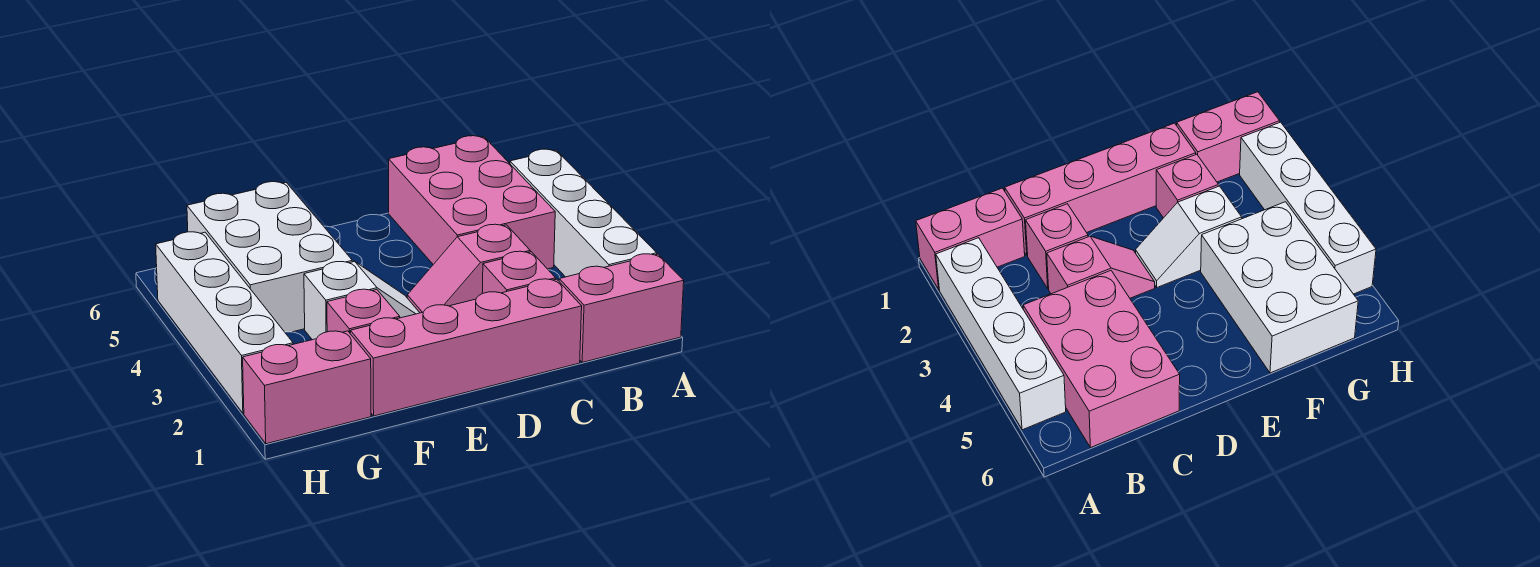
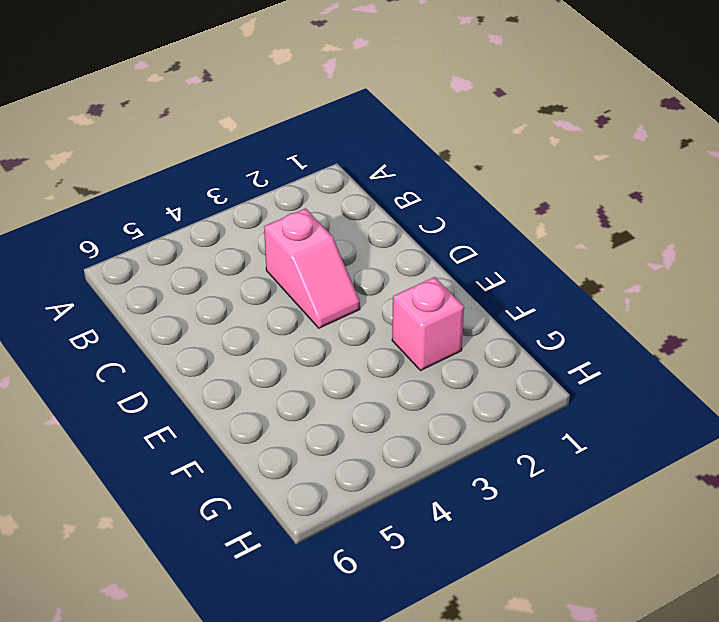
none -> pink 1x2 brick [559,254,684,362]
none -> white 1x4 brick [510,149,657,277]

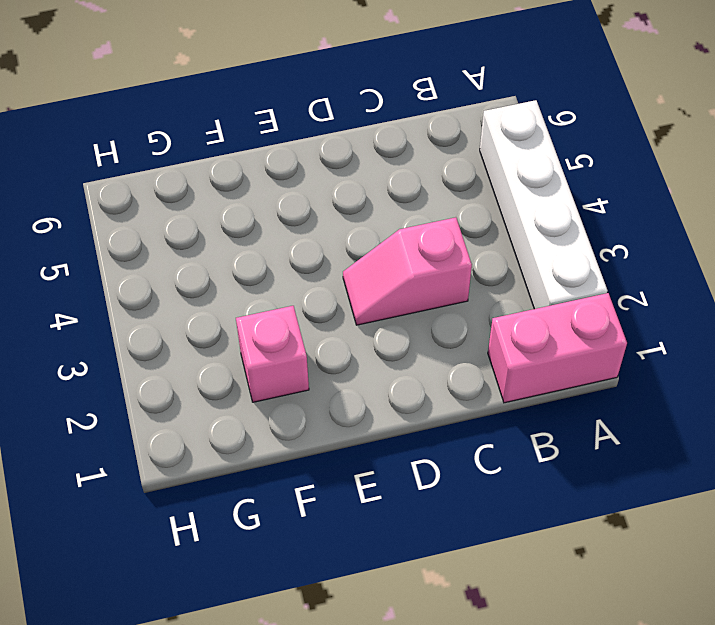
none -> pink 2x3 brick [389,136,555,269]
none -> pink 1x4 brick [350,279,582,416]

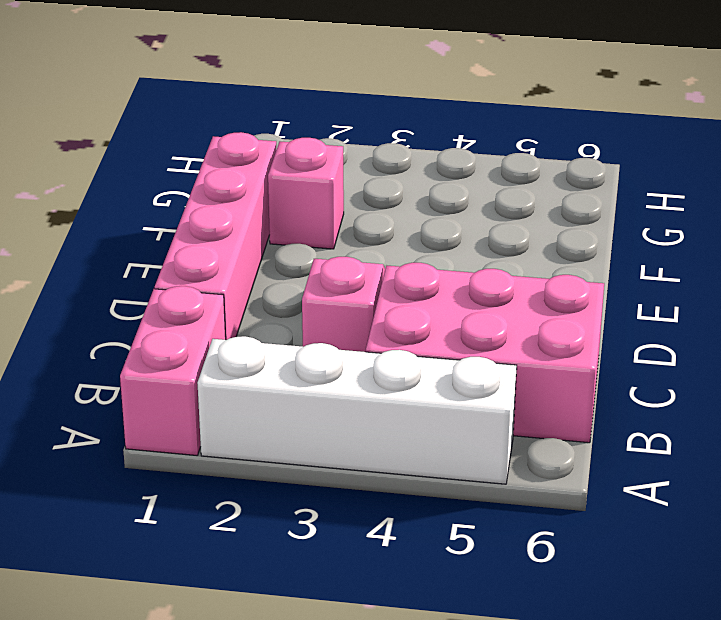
none -> pink 1x1 brick [482,251,556,293]
none -> white 1x2 slope [304,261,420,340]

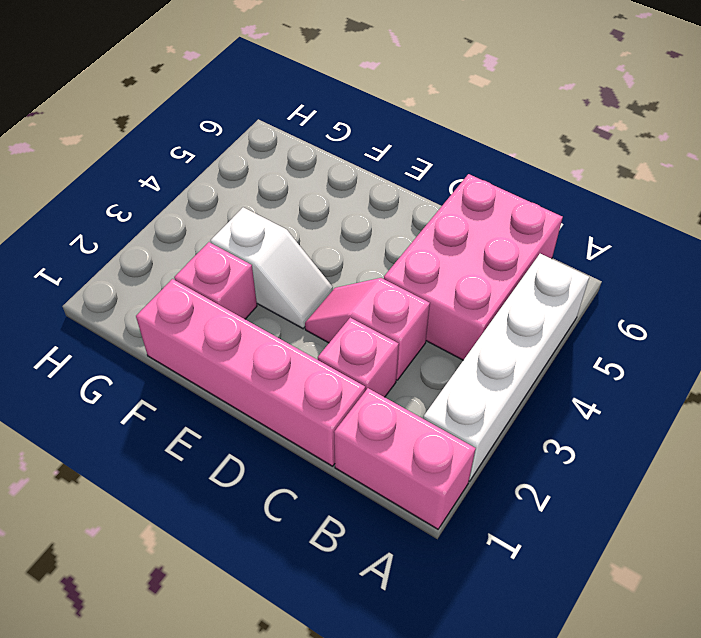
none -> white 2x3 brick [187,182,352,332]
none -> pink 1x2 brick [243,331,371,444]

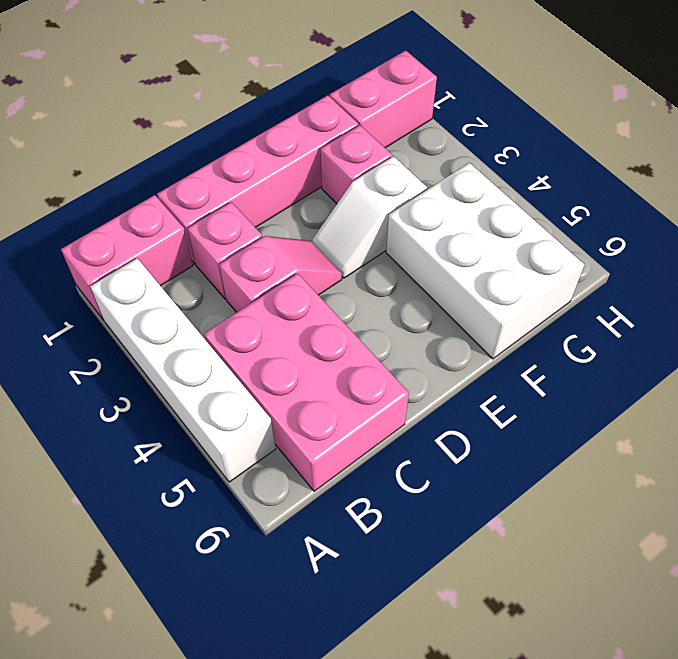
none -> white 1x4 brick [156,232,293,413]

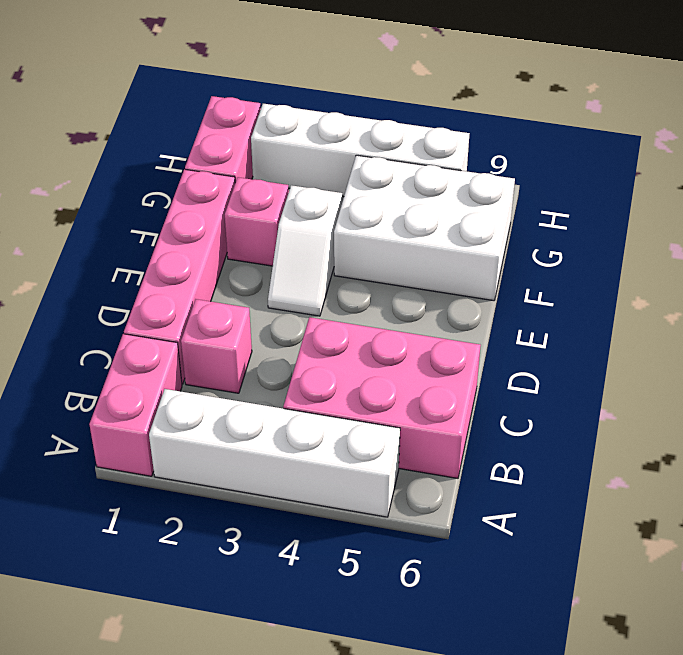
none -> pink 1x2 slope [407,224,530,313]

